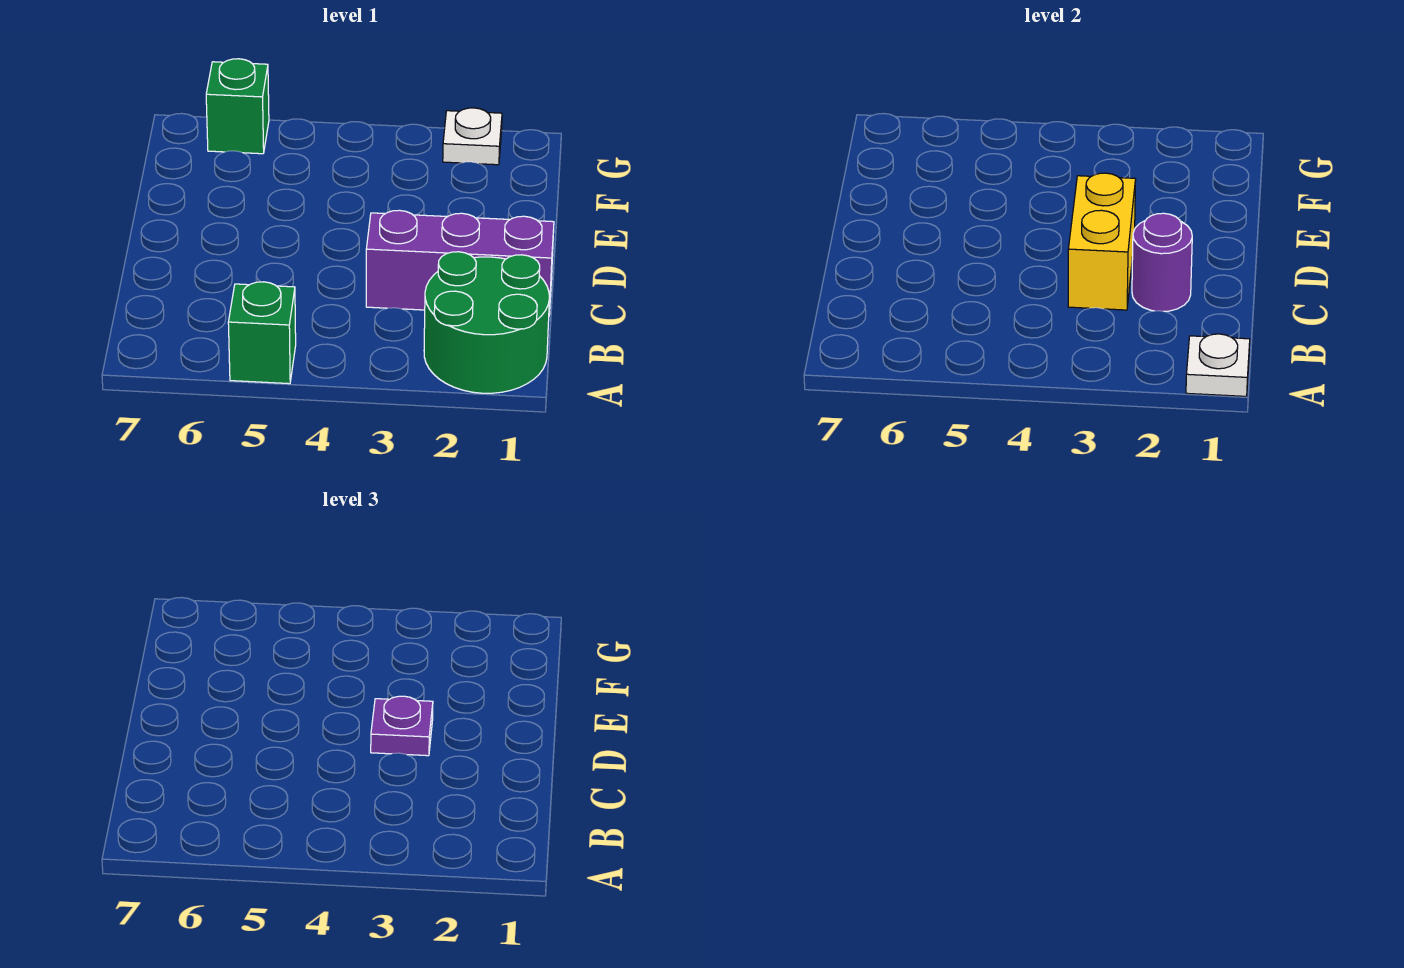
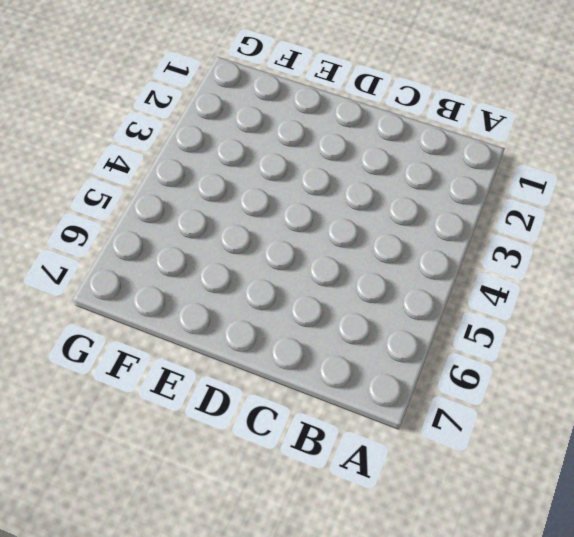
none -> green 2x2 round brick [424,252,549,393]
none -> green 1x1 brick [228,282,296,384]

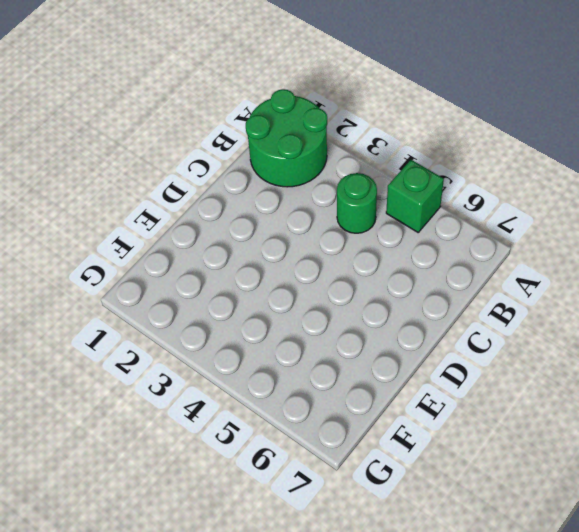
green 1x1 round brick [337,173,377,233] -> none
none -> purple 1x3 brick [366,210,554,314]
none -> white 1x1 plate [443,108,502,165]

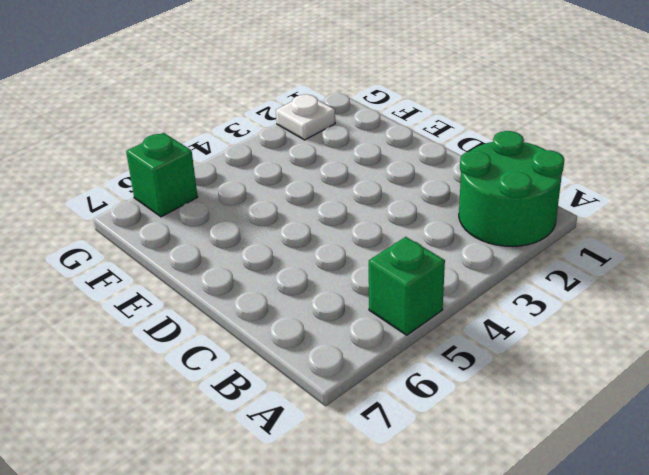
none -> purple 1x3 brick [366,210,554,314]
none -> white 1x1 plate [1186,334,1250,396]

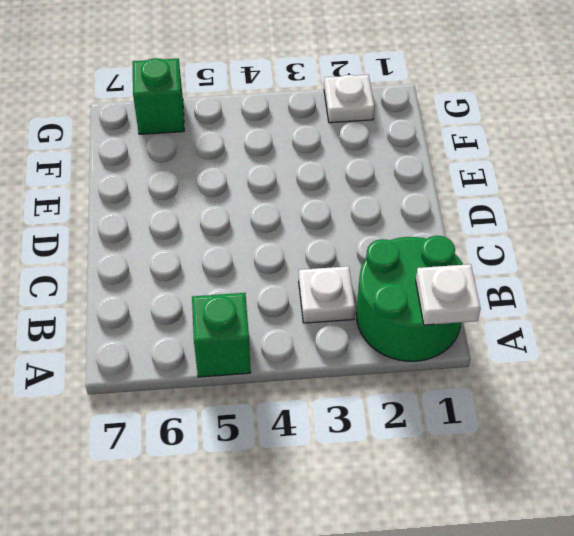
white 1x1 plate [299,266,355,323] -> none
none -> purple 1x3 brick [366,210,554,314]
none -> purple 1x1 round brick [1132,213,1192,311]

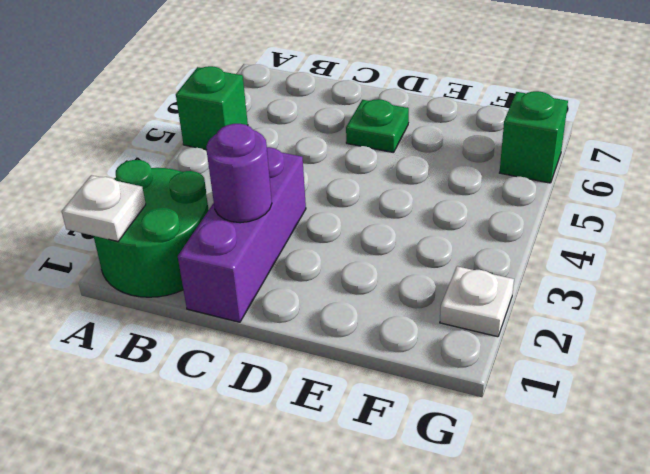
green 1x1 plate [346,99,409,153] -> none
none -> yellow 1x2 brick [1068,173,1136,310]
none -> purple 1x1 plate [371,696,433,756]

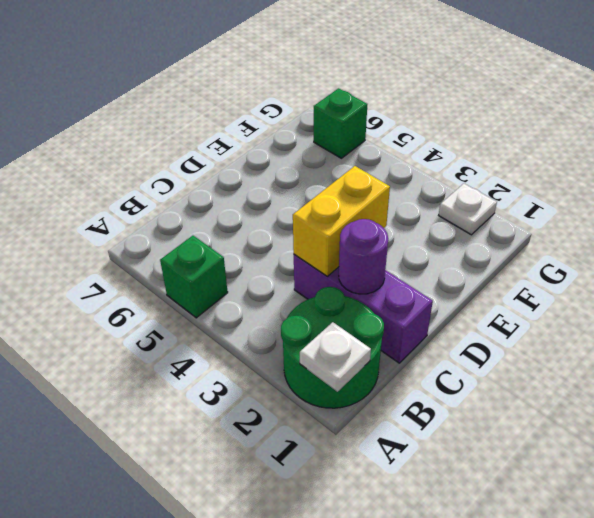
none -> purple 1x1 plate [371,696,433,756]

